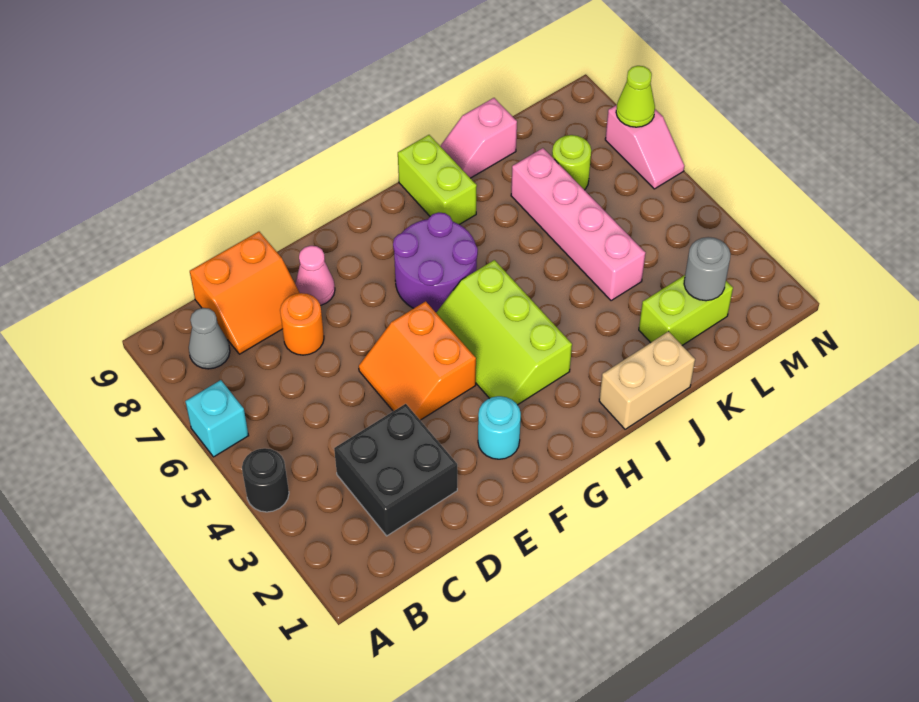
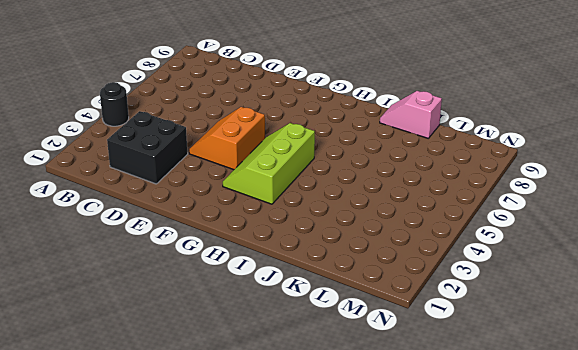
none -> cyan 1x1 brick [185,380,249,457]
none -> grey 1x1 cone [189,308,230,369]
none -> orange 2x2 slope [190,232,299,354]

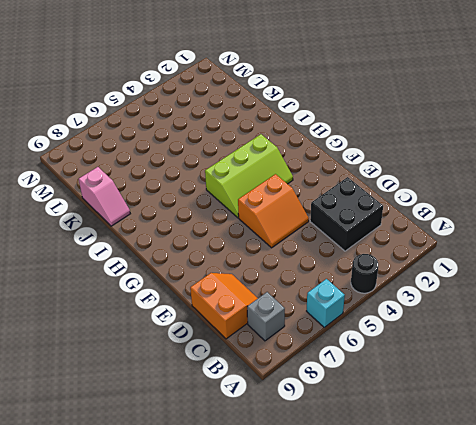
grey 1x1 brick [247,292,285,341] -> grey 1x1 cone [189,308,230,369]
none -> orange 1x1 round brick [280,293,324,355]
none -> pink 1x1 cone [295,246,335,305]
none -> cyan 1x1 round brick [478,396,521,459]

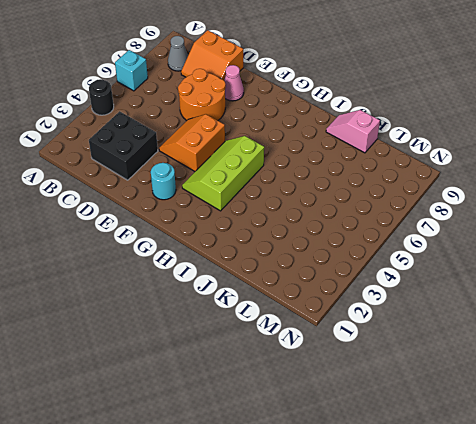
orange 2x2 round brick [178,69,226,121] -> orange 1x1 round brick [280,293,324,355]
none -> purple 2x2 round brick [393,212,478,312]
none -> tan 1x2 brick [599,331,695,429]
none -> lime 1x2 brick [398,135,477,224]

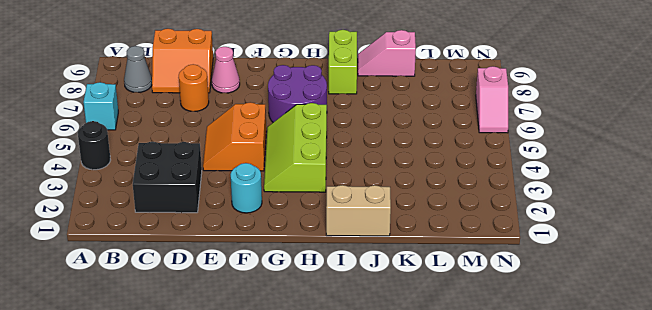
none -> lime 1x2 brick [639,275,733,345]
none -> pink 1x4 brick [511,148,646,301]
none -> lime 1x1 round brick [552,135,591,190]

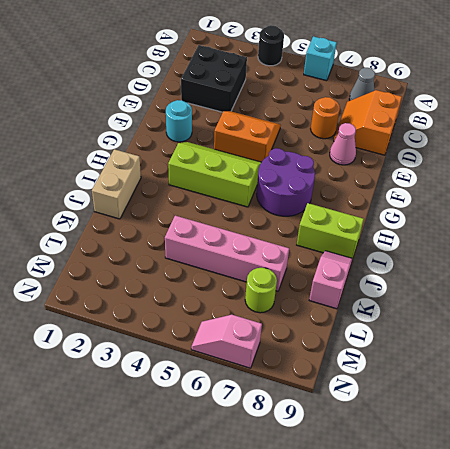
none -> lime 1x2 brick [639,275,733,345]
none -> grey 1x1 round brick [684,237,731,301]
none -> lime 1x1 cone [616,66,655,127]

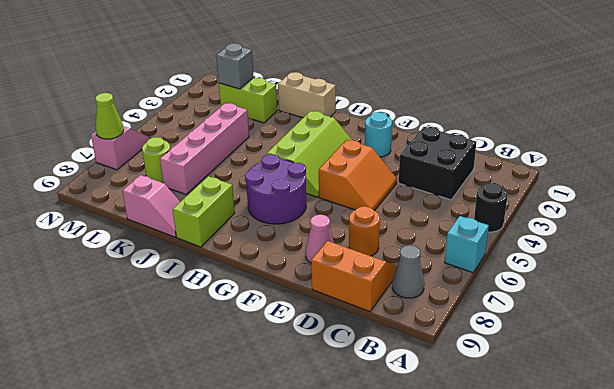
grey 1x1 brick [216,43,254,89] -> grey 1x1 round brick [684,237,731,301]

